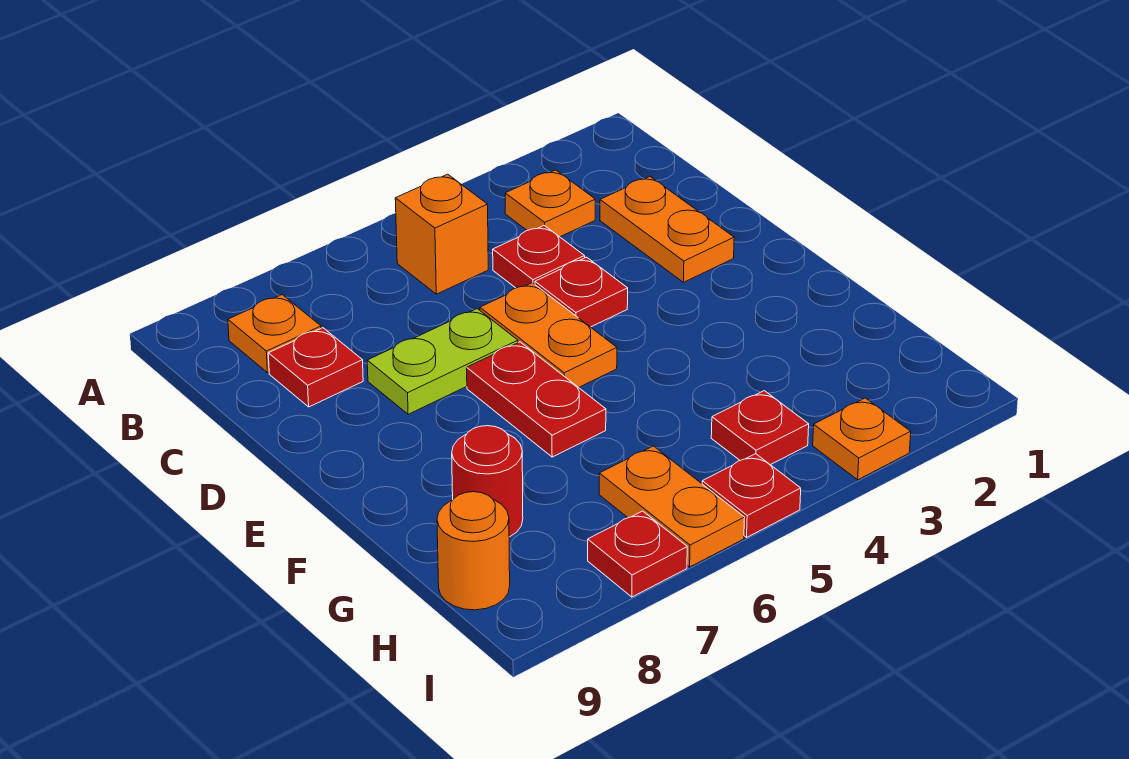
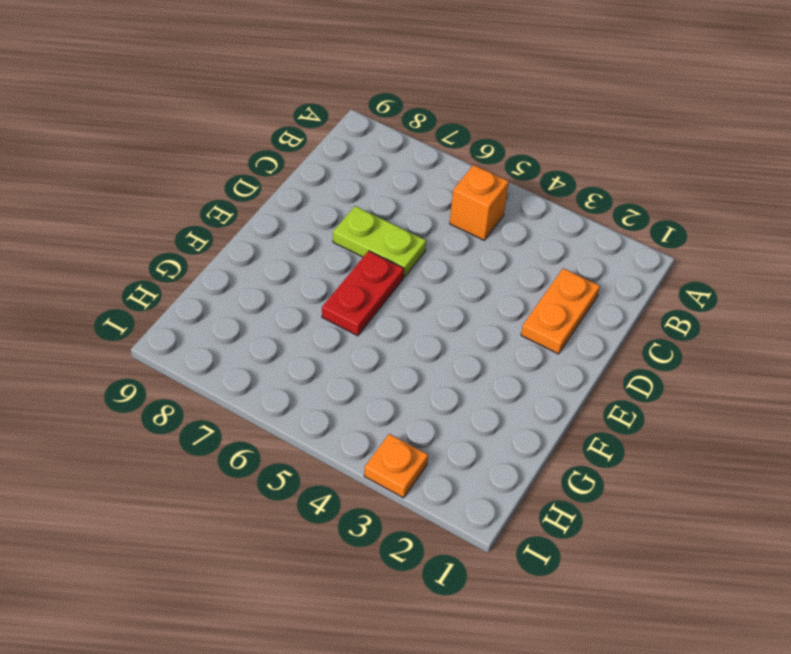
none -> orange 1x1 plate [505,170,595,237]
none -> orange 1x1 plate [228,295,321,373]
none -> red 1x1 plate [493,225,585,288]

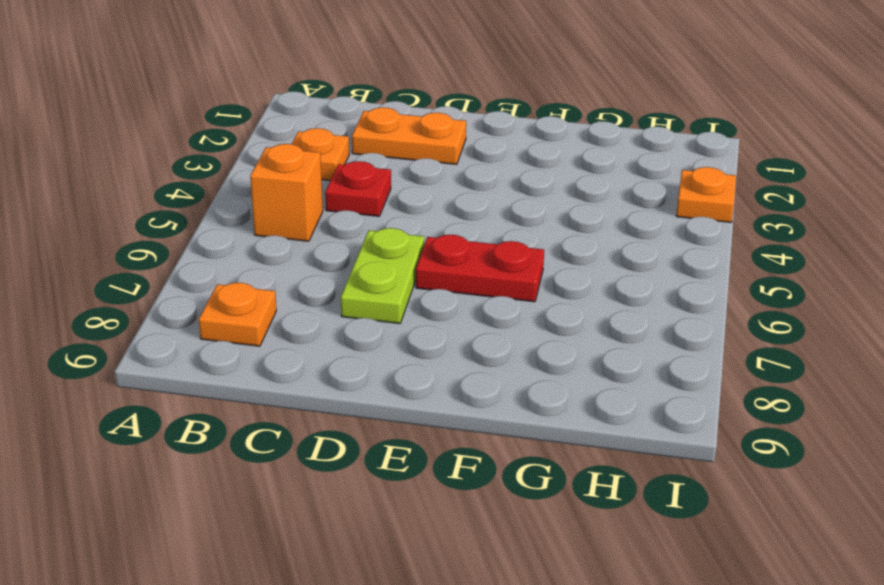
none -> red 1x1 plate [268,328,363,407]
none -> red 1x1 plate [535,257,628,327]
none -> orange 1x2 plate [480,283,617,387]

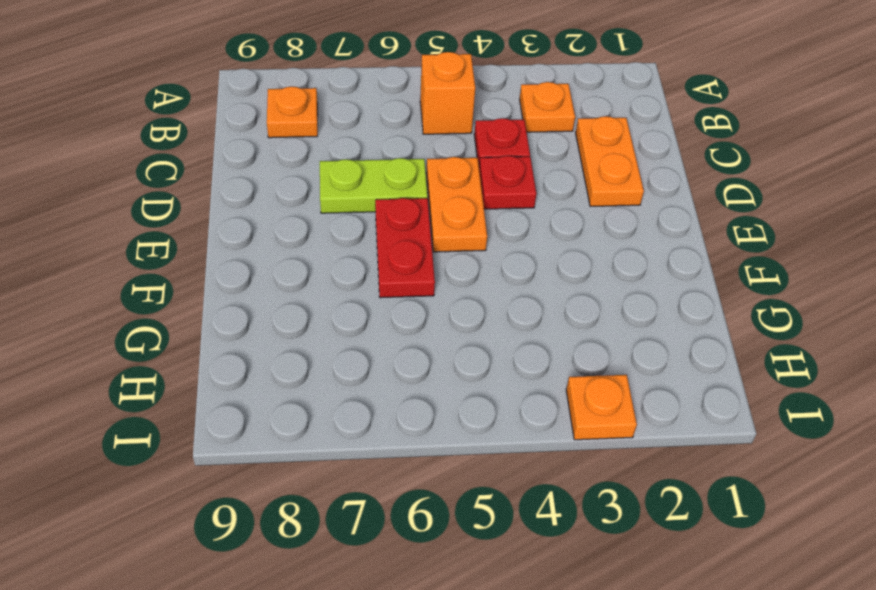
none -> red 1x1 plate [268,328,363,407]
none -> red 1x1 round brick [452,426,523,537]
none -> red 1x1 plate [711,391,809,465]

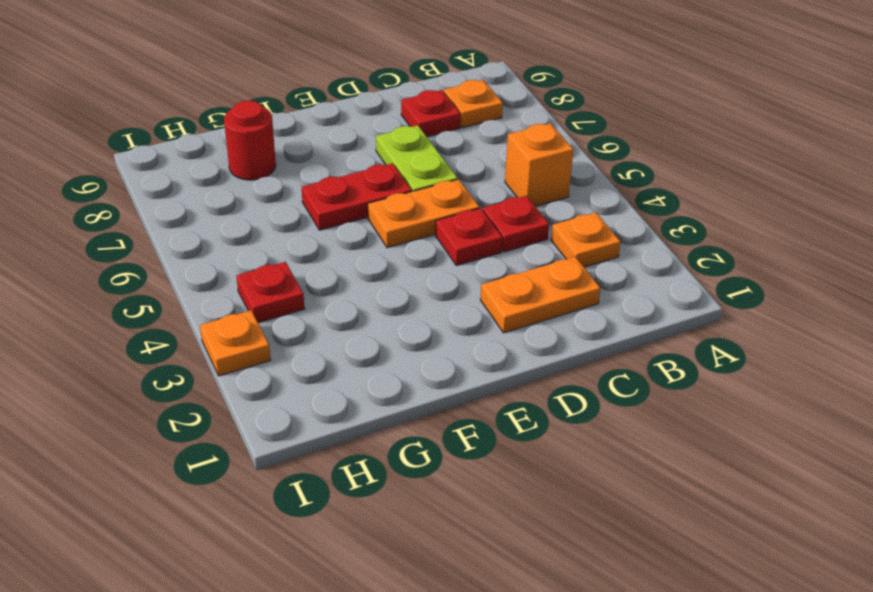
none -> orange 1x2 plate [599,446,745,567]
none -> orange 1x1 round brick [437,492,510,610]
none -> red 1x1 plate [702,454,801,537]

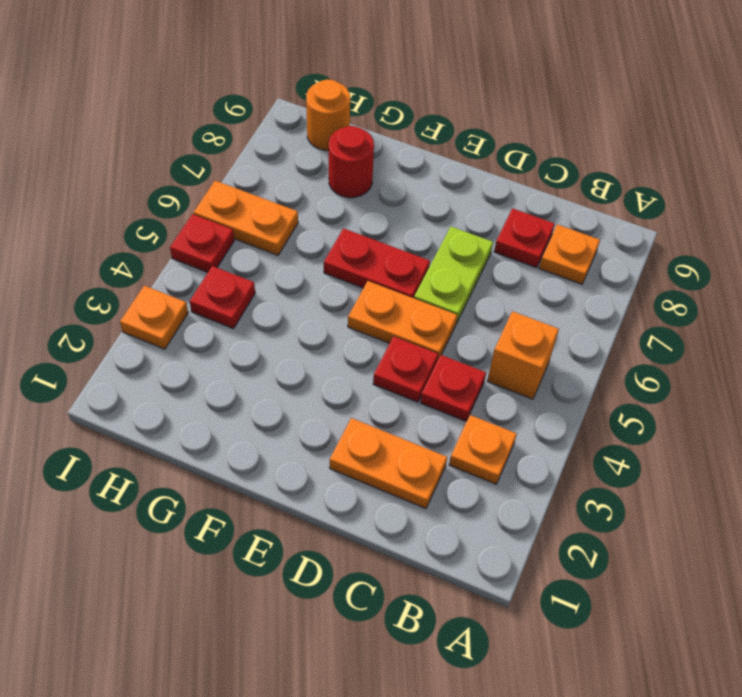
none -> red 1x1 plate [588,511,687,597]

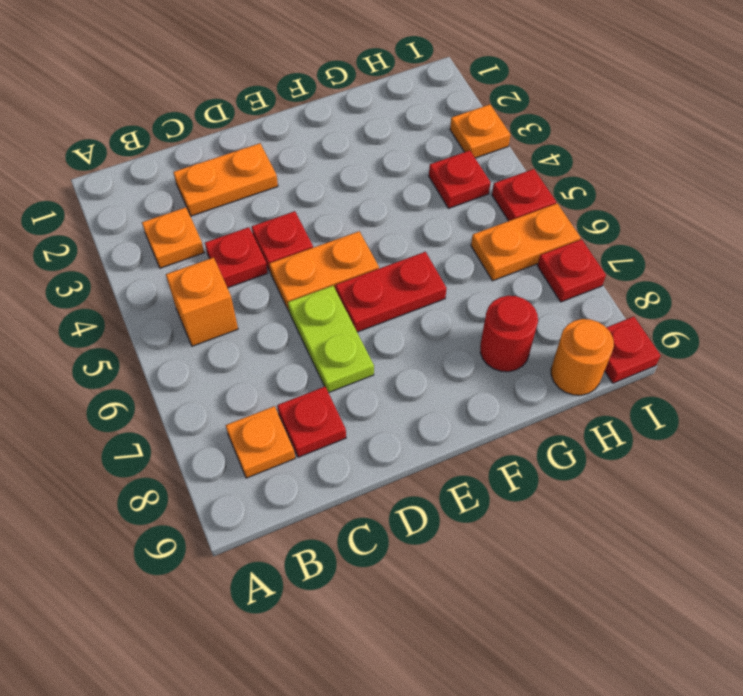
red 1x1 plate [605,317,661,383] -> none

